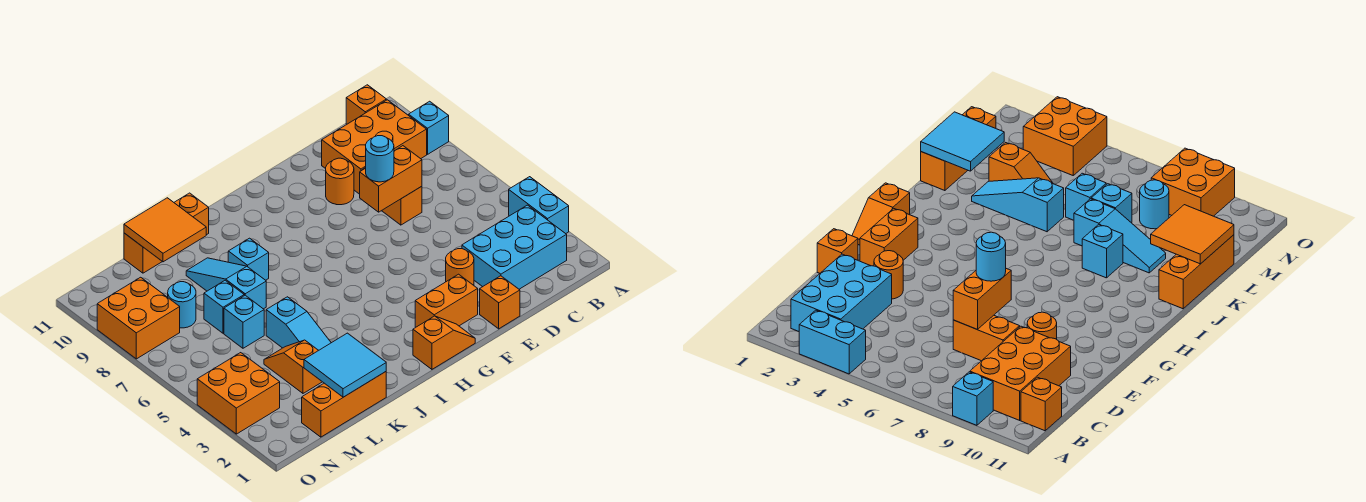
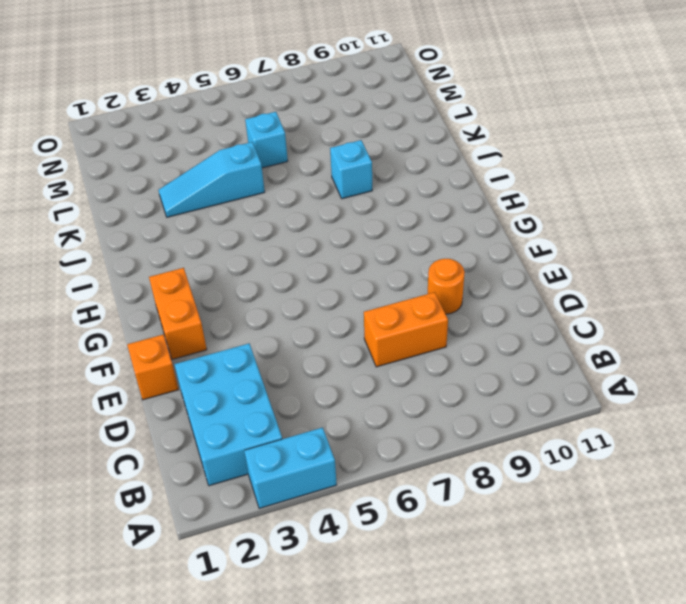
none -> cyan 1x1 brick [409,101,449,154]
none -> orange 2x3 brick [322,100,427,194]
none -> orange 1x1 brick [346,85,386,124]

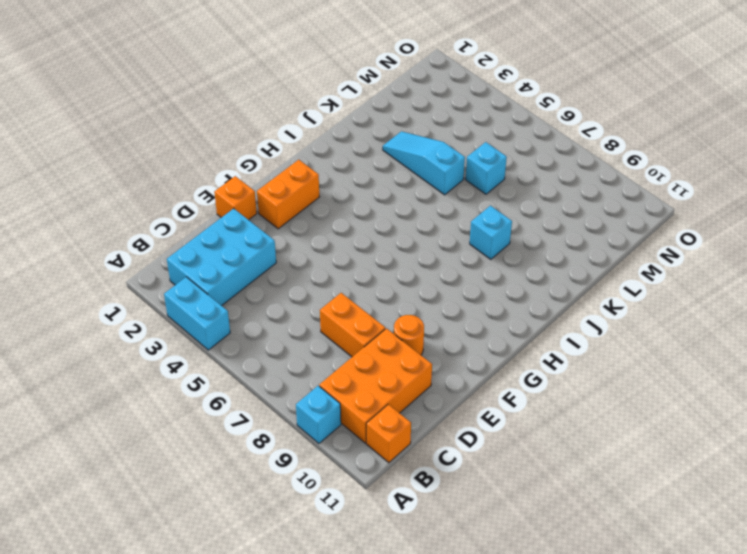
none -> orange 1x1 round brick [446,249,474,285]
none -> orange 1x2 slope [413,316,475,369]
none -> orange 1x3 brick [124,193,209,273]

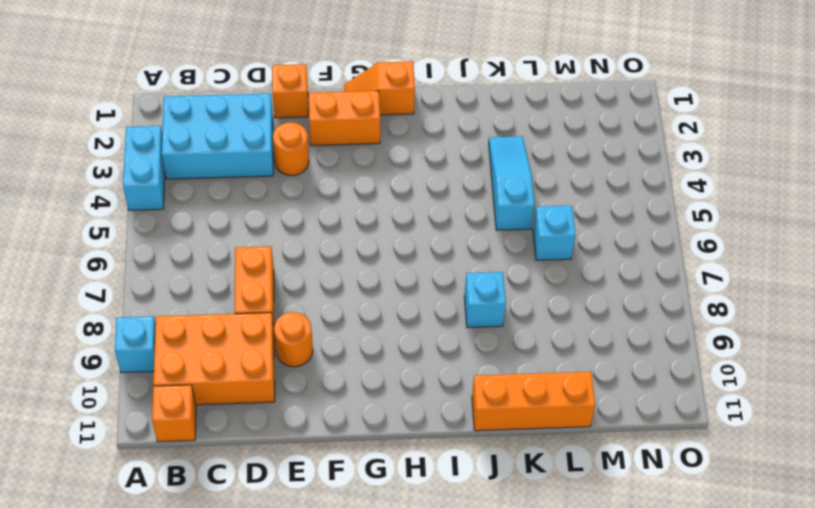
none -> orange 1x3 brick [302,372,386,437]
none -> cyan 1x3 slope [186,258,266,309]
none -> orange 1x2 slope [264,340,322,393]

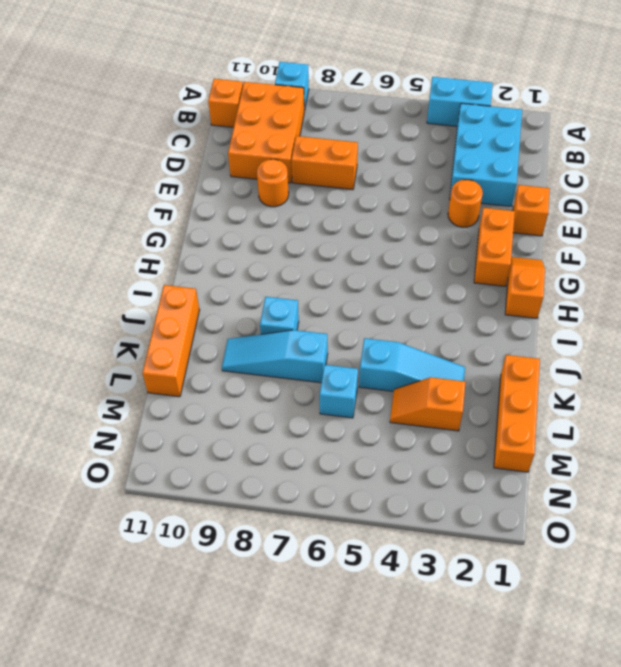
none -> cyan 1x1 brick [204,280,244,333]
none -> cyan 1x1 round brick [168,282,196,328]
none -> orange 2x2 brick [197,353,280,434]

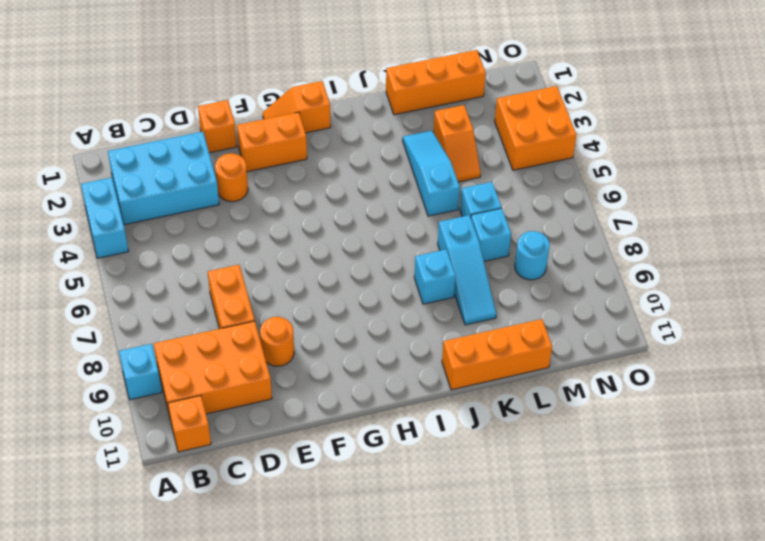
none -> orange 2x2 brick [97,277,180,359]
none -> orange 1x2 brick [360,146,422,212]
none -> cyan 2x2 tile [304,333,386,397]

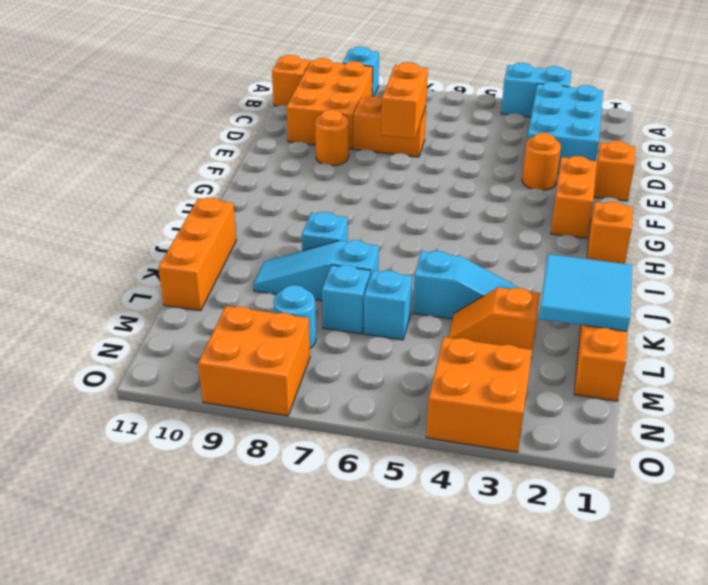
none -> orange 2x2 tile [124,198,206,262]
none -> cyan 1x1 round brick [366,136,394,182]

